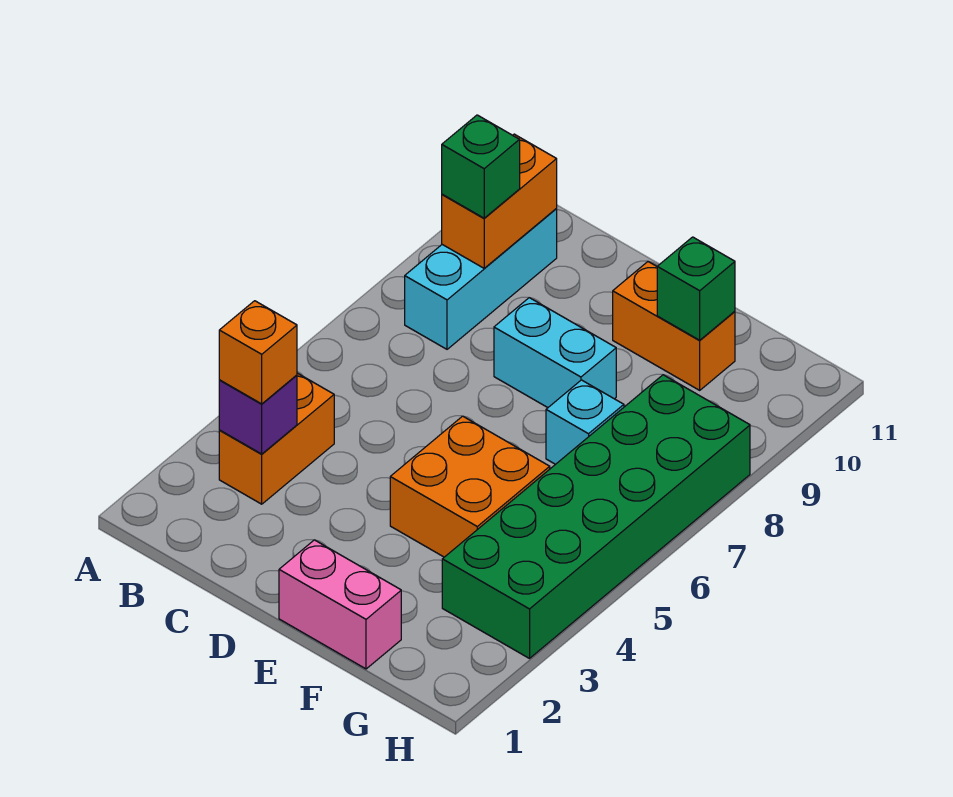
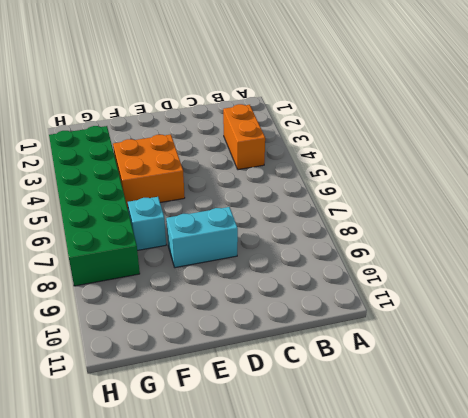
none -> cyan 1x3 brick [405,209,557,349]
none -> pink 1x2 brick [279,540,401,669]
none -> orange 1x2 brick [613,262,735,390]

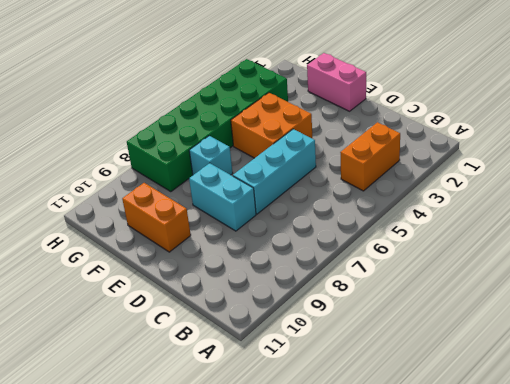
cyan 1x3 brick [233,129,316,214] -> cyan 1x3 brick moved to [405,209,557,349]
none -> purple 1x1 brick [219,375,297,454]
none -> orange 1x2 brick [442,134,557,268]
none -> green 1x1 brick [657,237,735,340]

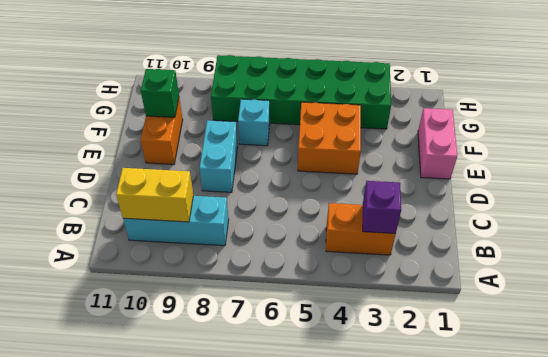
yellow 1x2 brick [116,168,193,222] -> orange 1x2 brick [442,134,557,268]
none -> orange 1x1 brick [219,301,297,404]
none -> green 1x1 brick [442,115,520,218]

